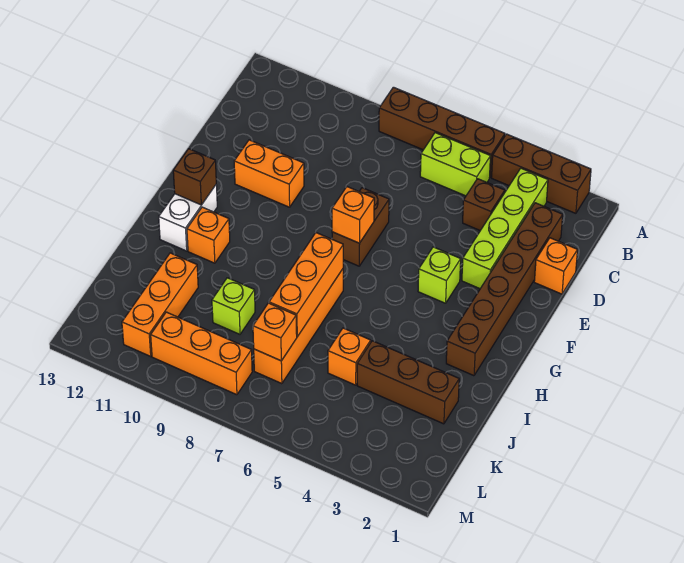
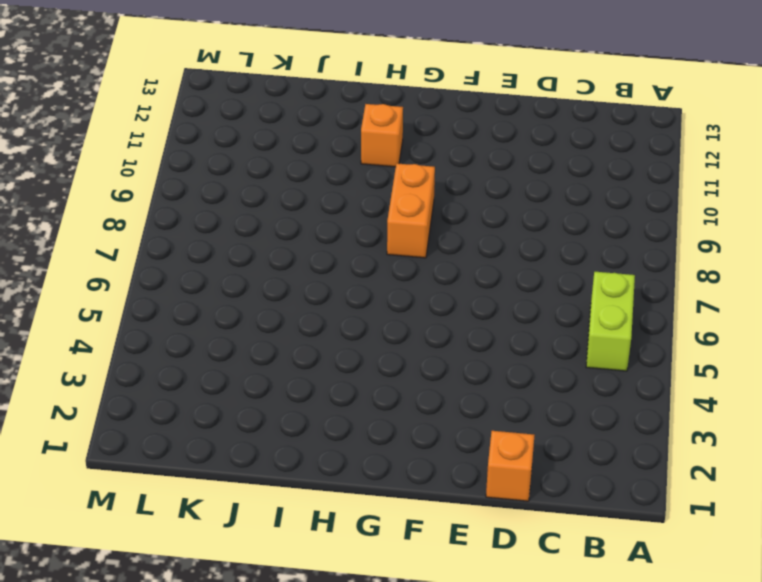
orange 1x2 brick [387,163,435,258] -> orange 1x2 brick moved to [234,140,304,207]
none -> brown 1x3 brick [492,134,591,213]
none -> brown 1x4 brick [379,87,505,177]
none -> lime 1x4 brick [462,168,548,289]

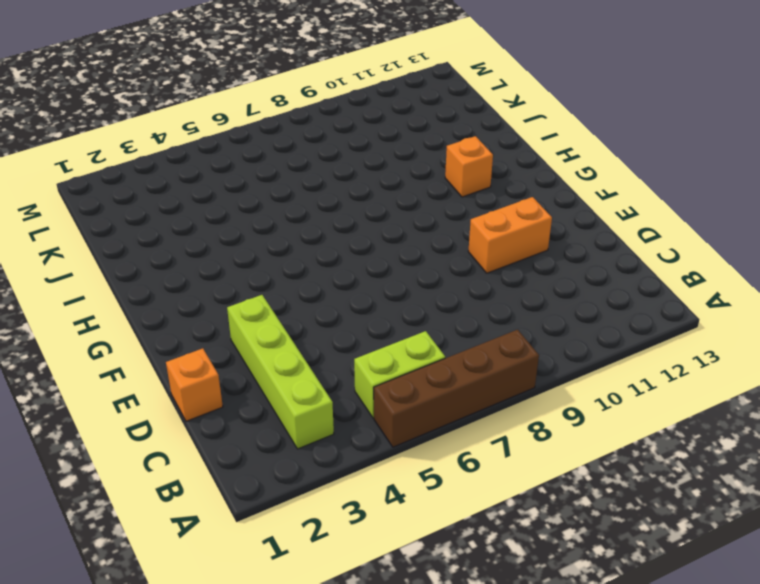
none -> brown 1x3 brick [492,134,591,213]
none -> brown 1x6 brick [446,203,563,376]
none -> brown 1x1 brick [463,179,505,230]

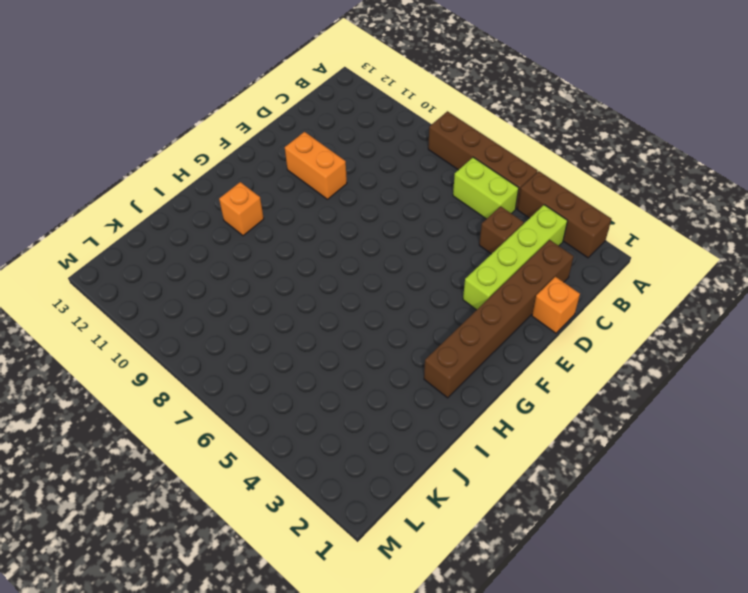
none -> brown 1x2 brick [332,188,389,266]
none -> lime 1x1 brick [418,247,461,303]
none -> white 1x2 brick [159,185,217,251]

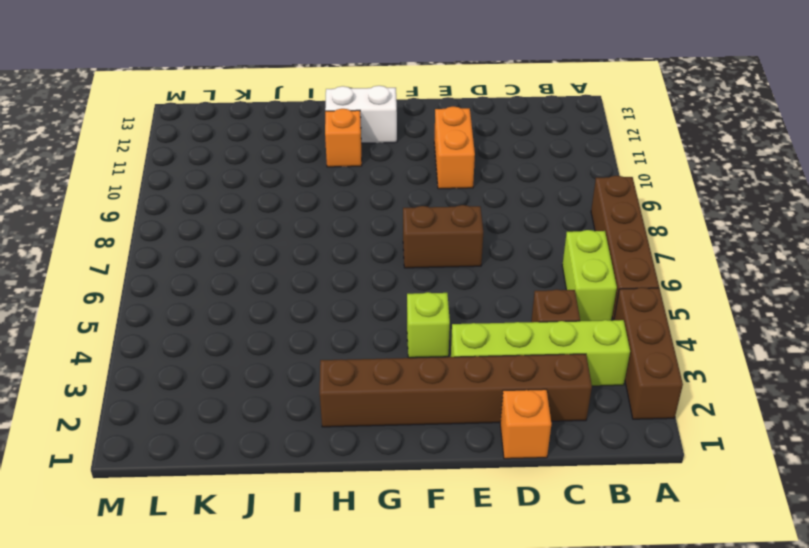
none -> orange 1x4 brick [254,269,343,384]
none -> brown 1x3 brick [357,341,459,424]
none -> orange 1x1 brick [328,328,371,385]

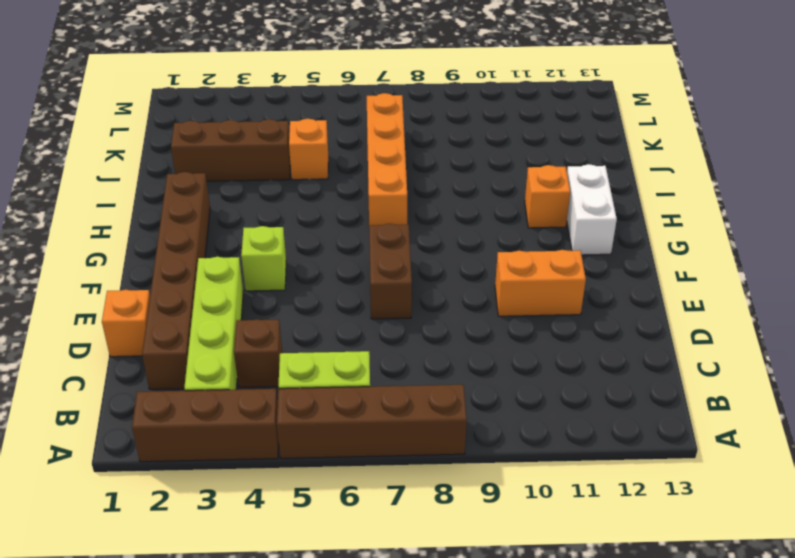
none -> lime 1x1 brick [212,278,255,334]
none -> orange 1x3 brick [122,253,198,356]
none -> orange 1x3 brick [151,312,252,395]

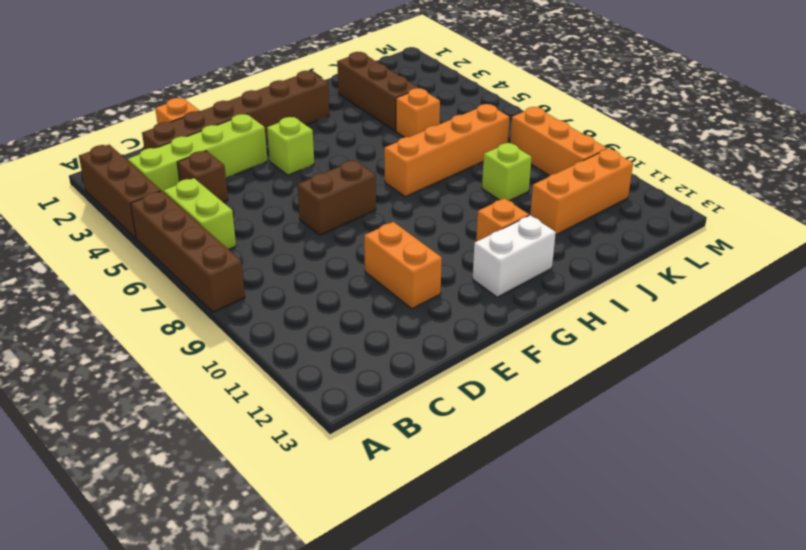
none -> orange 1x1 brick [332,187,374,243]
none -> brown 1x1 brick [173,149,216,205]
none -> orange 1x3 brick [269,233,343,337]

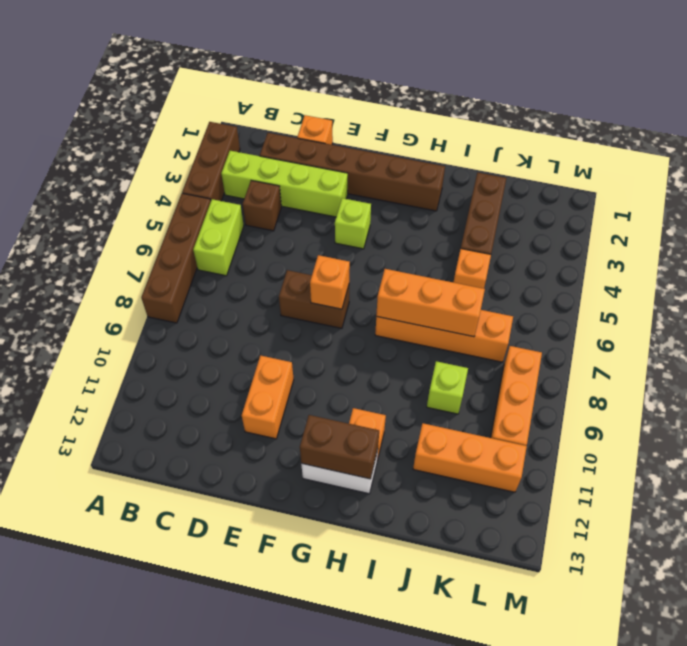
brown 1x2 brick [300,415,379,479] -> brown 1x1 brick [173,149,216,205]
none -> orange 1x1 brick [253,303,297,361]

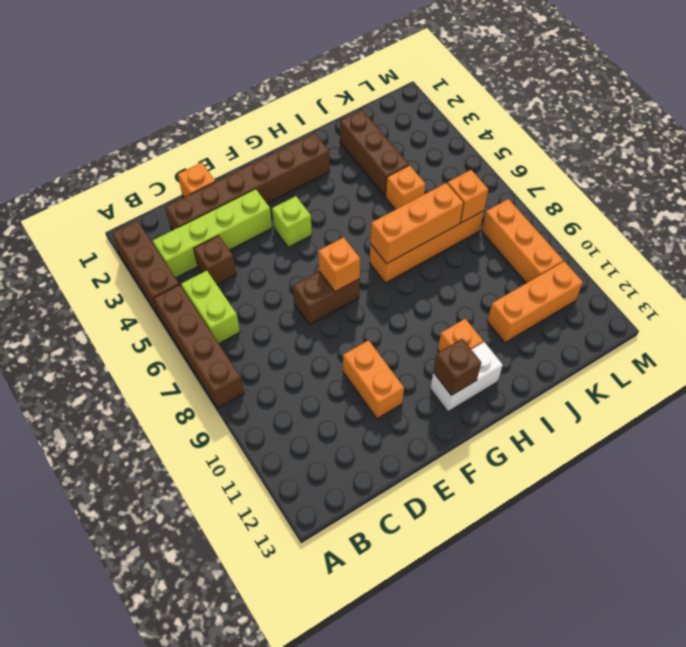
none -> lime 1x1 brick [212,278,255,334]

